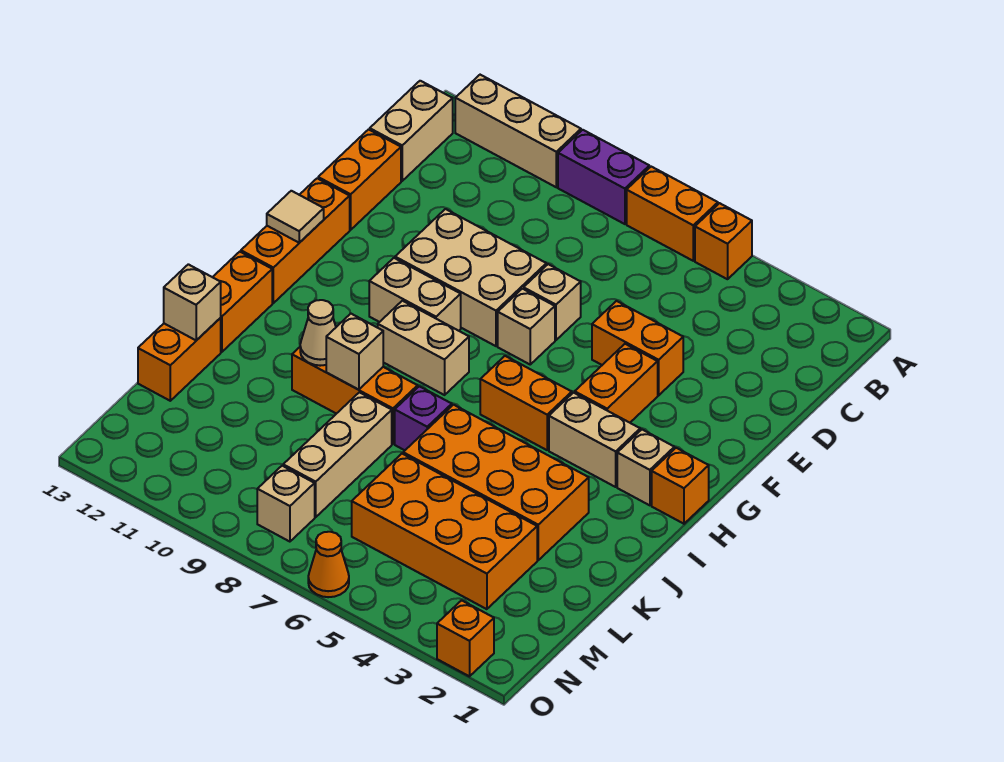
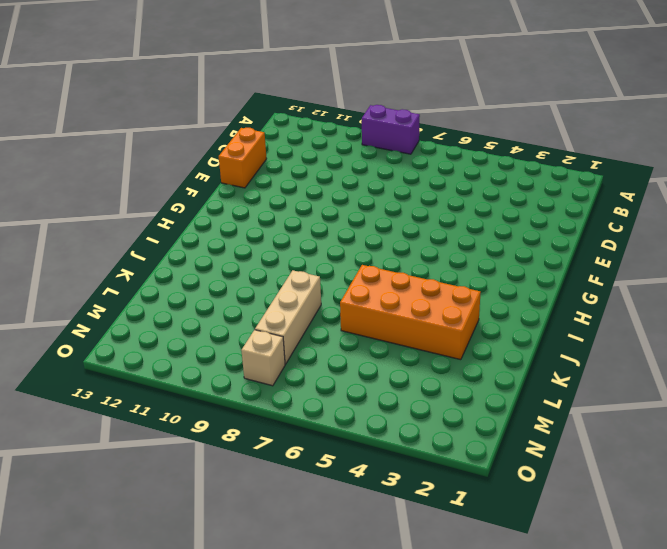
none -> orange 1x1 brick [695,203,752,279]
none -> orange 1x2 brick [627,167,718,261]
none -> tan 1x3 brick [455,75,581,187]
none -> tan 1x2 brick [370,81,453,181]

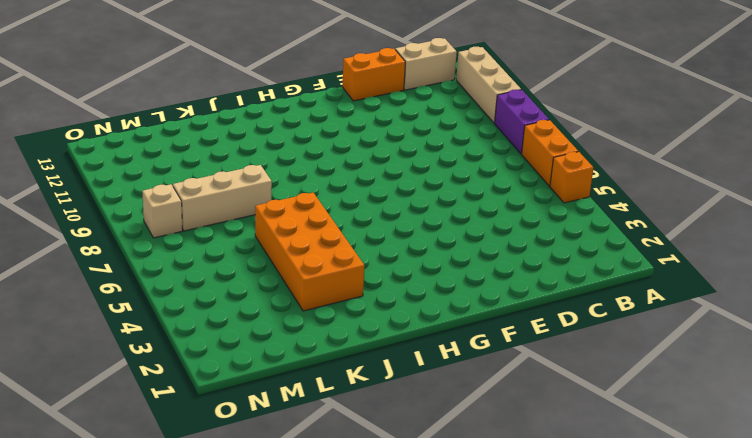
none -> orange 1x2 brick [592,301,683,395]
none -> tan 1x1 brick [524,264,581,340]
none -> tan 2x3 brick [395,209,546,346]
none -> orange 1x2 brick [575,344,658,423]

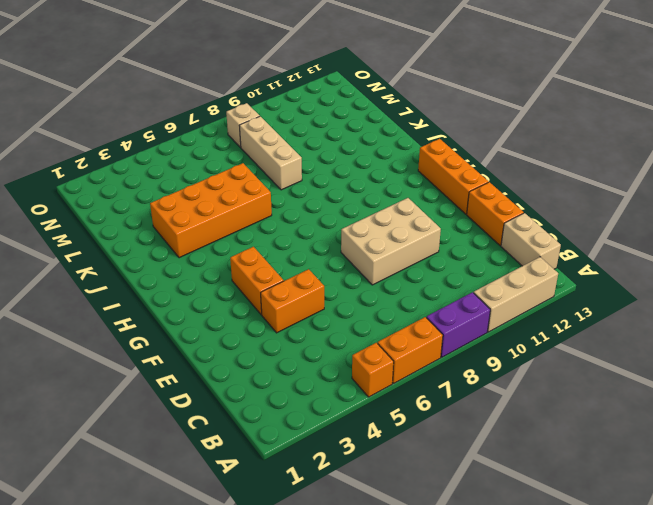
none -> tan 1x1 brick [524,264,581,340]
none -> tan 1x1 brick [498,289,555,364]
none -> tan 1x2 brick [369,258,461,331]
none -> orange 1x1 brick [652,448,709,524]

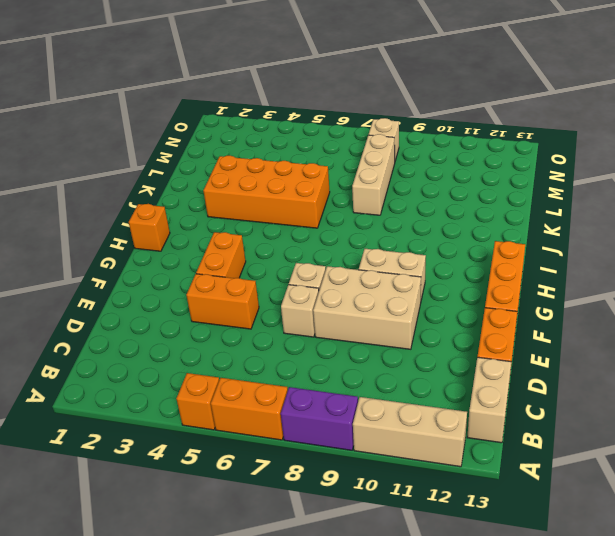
none -> tan 1x1 brick [617,430,674,505]
none -> tan 1x2 brick [549,393,640,487]
none -> orange 1x2 brick [480,356,572,450]
none -> tan 1x2 brick [378,301,469,395]

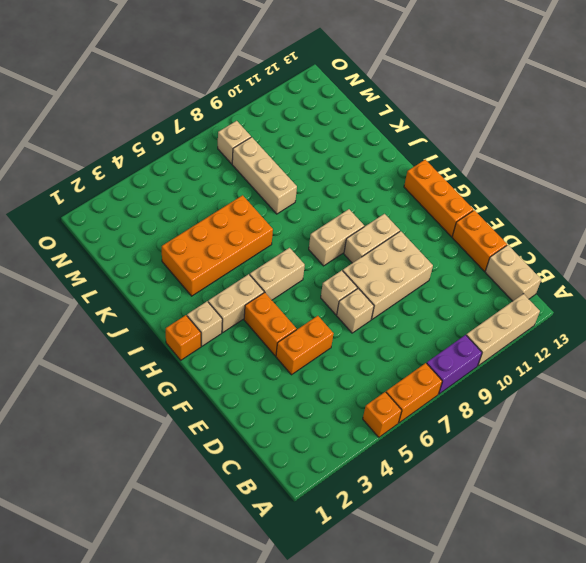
tan 1x2 brick [250,248,305,300] -> orange 1x2 brick [480,356,572,450]
none -> orange 1x2 brick [213,252,272,352]
none -> purple 1x1 brick [395,386,452,450]
none -> orange 1x3 brick [292,347,418,444]
none -> orange 1x2 brick [138,318,221,401]

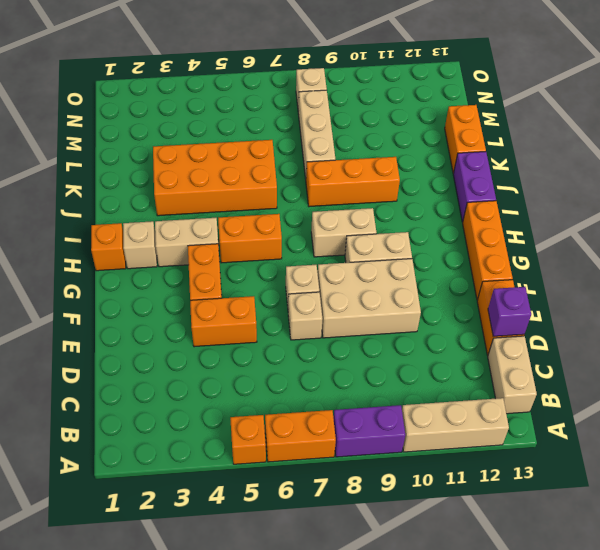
purple 1x1 brick [488,287,531,336] -> purple 1x1 brick moved to [395,386,452,450]
purple 1x2 brick [453,152,496,222] -> orange 1x2 brick [213,252,272,352]
none -> orange 2x4 brick [352,454,537,609]
none -> orange 1x1 brick [437,600,494,676]
none -> orange 1x1 cone [308,532,349,597]
none -> tan 1x1 tile [267,191,324,243]

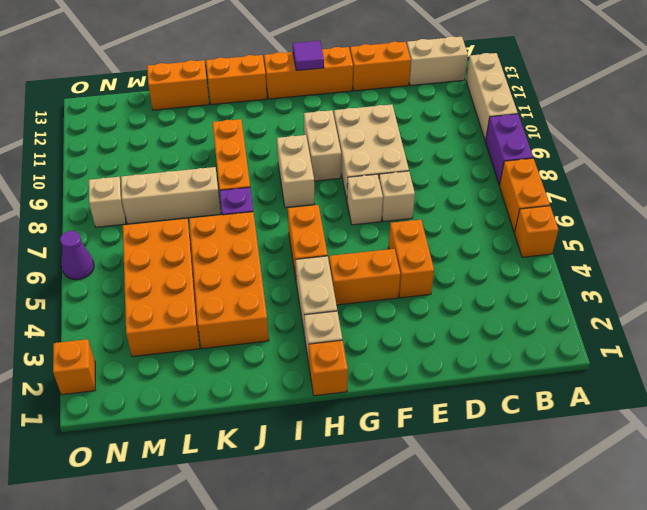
purple 1x1 tile [293,41,324,71] -> tan 1x1 tile [267,191,324,243]
purple 1x1 cone [60,231,94,280] -> orange 1x1 cone [308,532,349,597]
none -> tan 1x1 brick [326,314,383,390]
none -> tan 1x1 cone [300,300,336,366]
none -> tan 1x1 brick [164,264,221,340]

